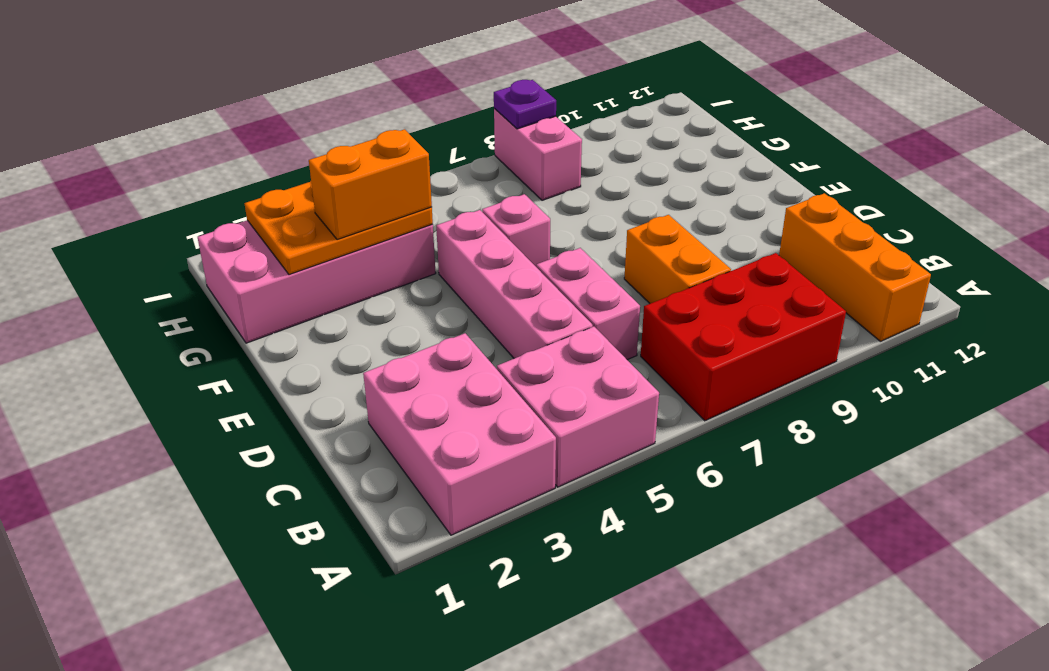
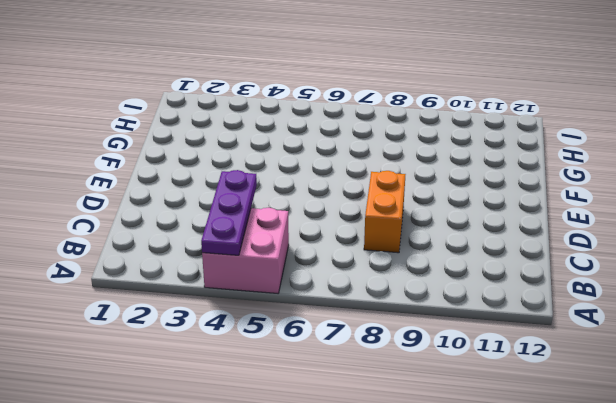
purple 1x3 plate [201,170,257,255] -> none
none -> pink 2x3 brick [363,333,556,535]
none -> red 2x3 brick [641,253,846,421]
none -> orange 1x3 brick [779,193,931,341]

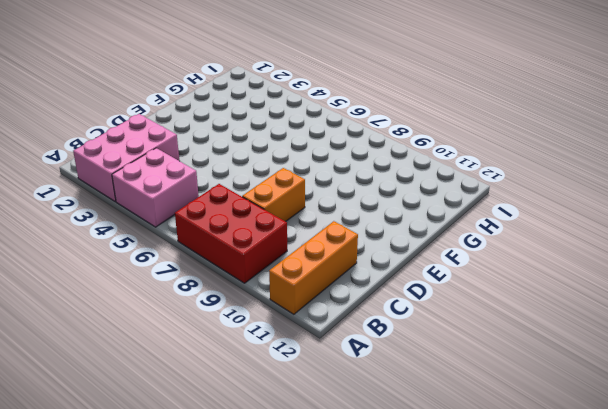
none -> pink 1x4 brick [436,210,593,358]
none -> pink 1x2 brick [536,248,640,360]
none -> pink 1x1 brick [482,194,550,266]

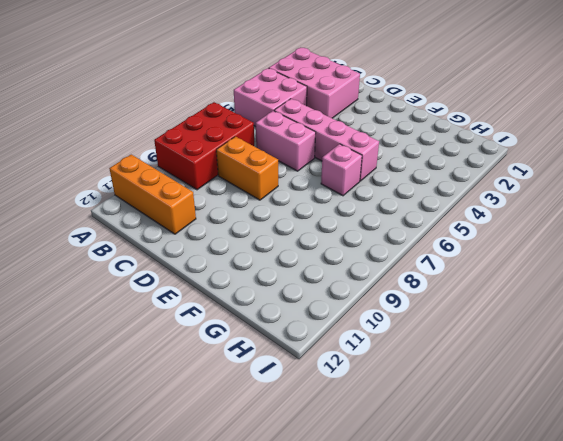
none -> pink 2x4 brick [198,220,436,343]
none -> pink 1x2 brick [494,108,582,200]
none -> orange 2x3 plate [244,181,433,275]

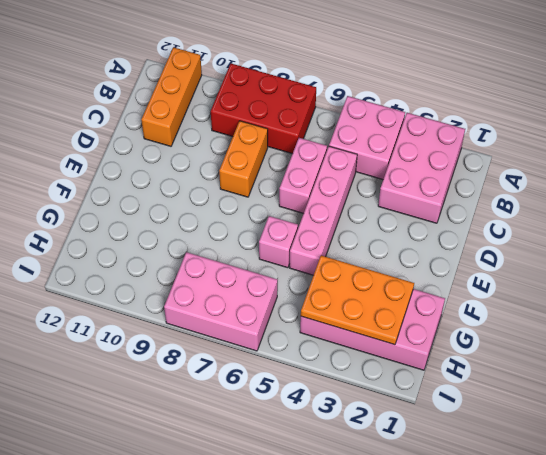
pink 2x3 brick [164,252,278,351] -> pink 1x2 brick [494,108,582,200]
none -> purple 1x1 plate [494,80,556,129]
none -> orange 1x2 brick [309,129,432,240]

